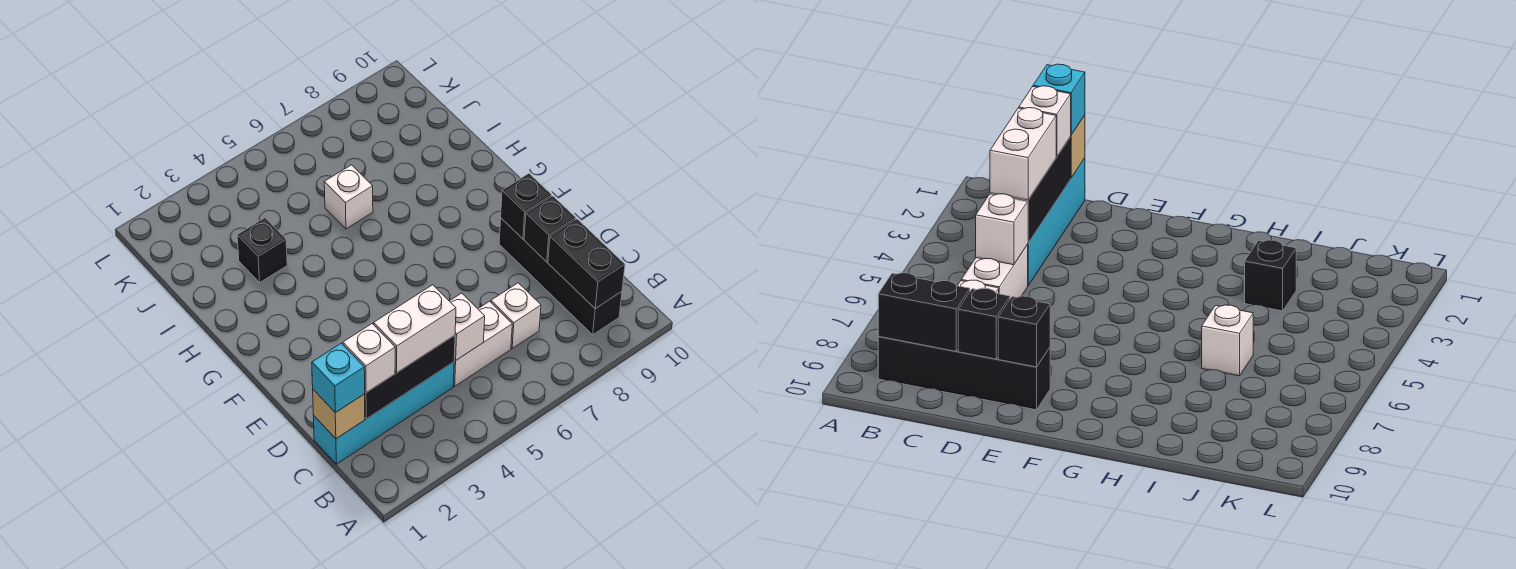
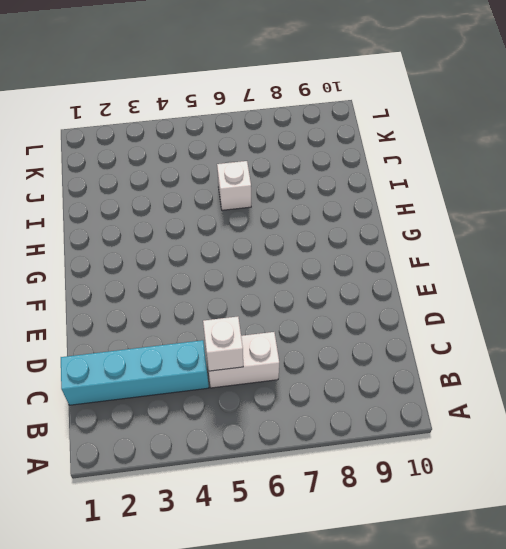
none -> black 1x4 brick [499,218,622,335]
none -> white 1x1 brick [491,283,541,348]
none -> black 1x1 brick [237,218,287,282]

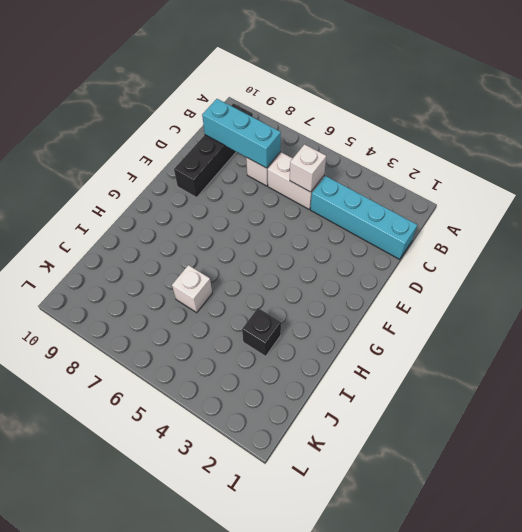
cyan 1x3 brick [202,99,281,168] -> black 1x2 brick [548,219,625,309]
none -> tan 1x1 brick [313,390,365,439]
none -> black 1x3 brick [365,335,455,419]
none -> black 1x1 brick [524,196,576,262]

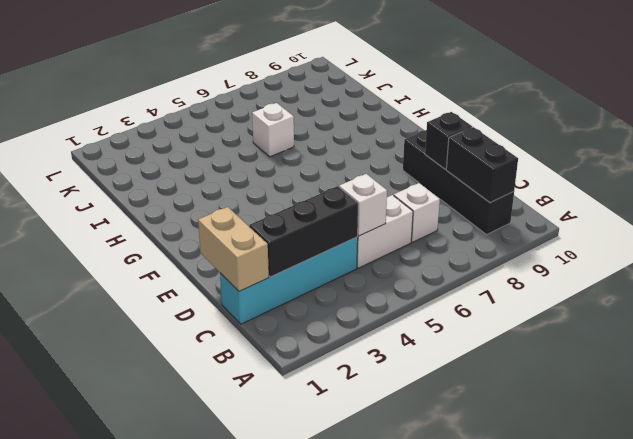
tan 1x2 brick [198,207,269,291] -> tan 1x1 brick [313,390,365,439]
none -> black 1x1 brick [237,218,287,282]
none -> black 1x1 brick [501,174,552,239]
none -> cyan 1x1 brick [312,343,365,413]

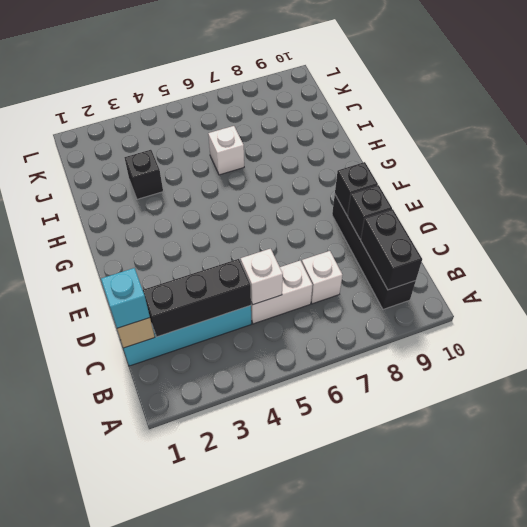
none -> white 1x1 brick [343,324,395,393]
none -> white 1x2 brick [374,285,456,373]

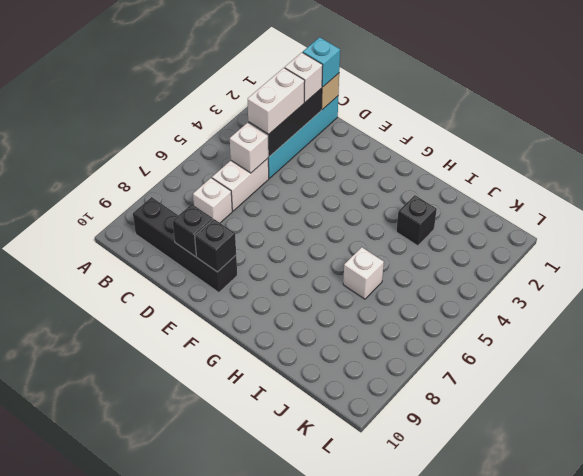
none -> black 1x2 brick [548,219,625,309]

